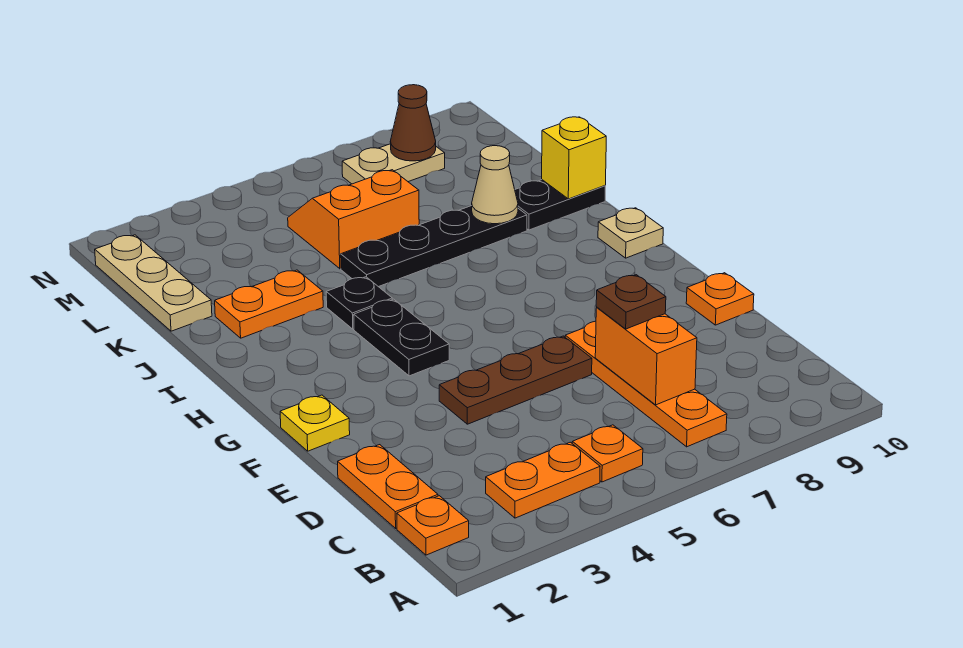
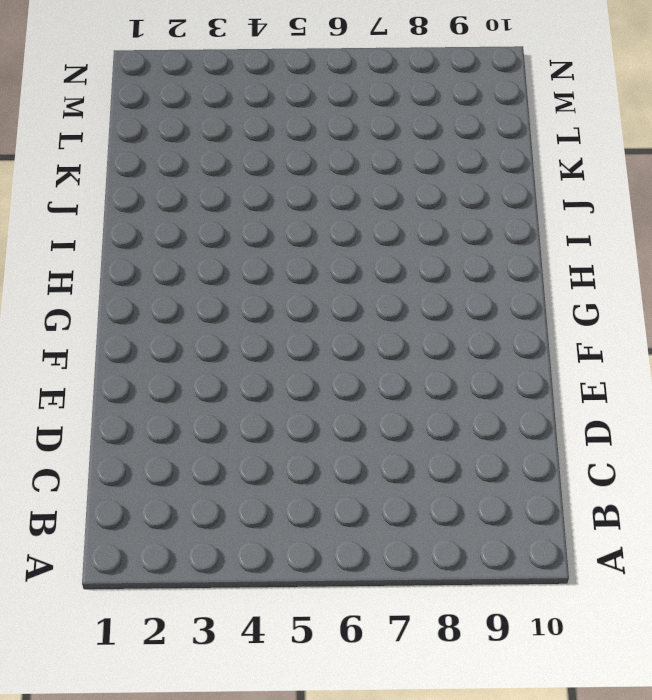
none -> orange 1x1 plate [397,496,469,555]
none -> orange 1x2 plate [486,442,600,518]
none -> orange 1x1 plate [572,425,643,482]

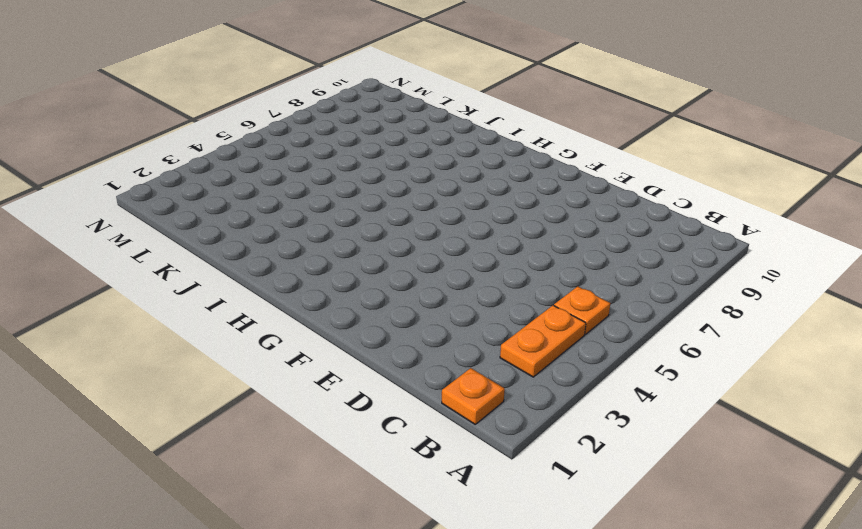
none -> orange 1x4 plate [565,321,727,447]
none -> orange 1x2 plate [338,445,438,528]
none -> brown 1x3 plate [439,336,592,424]

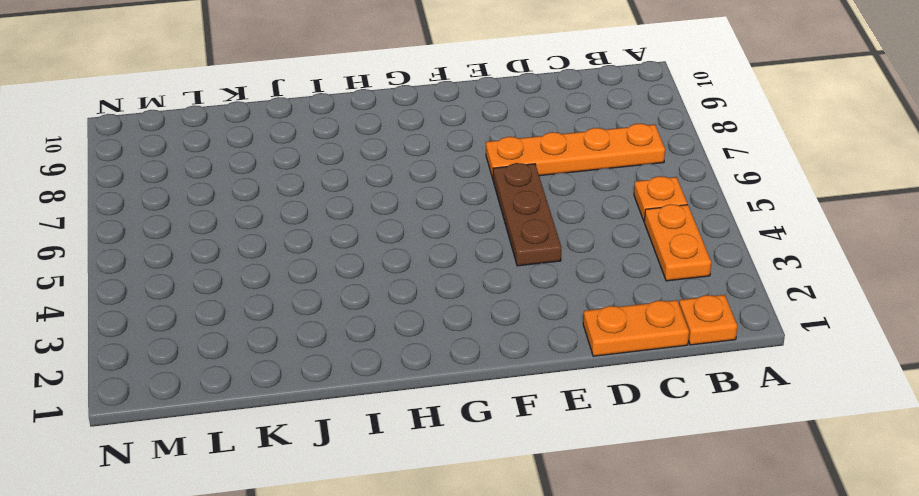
none -> orange 1x1 plate [686,273,754,325]
none -> yellow 1x1 plate [280,395,350,451]
none -> black 1x2 plate [354,299,449,376]

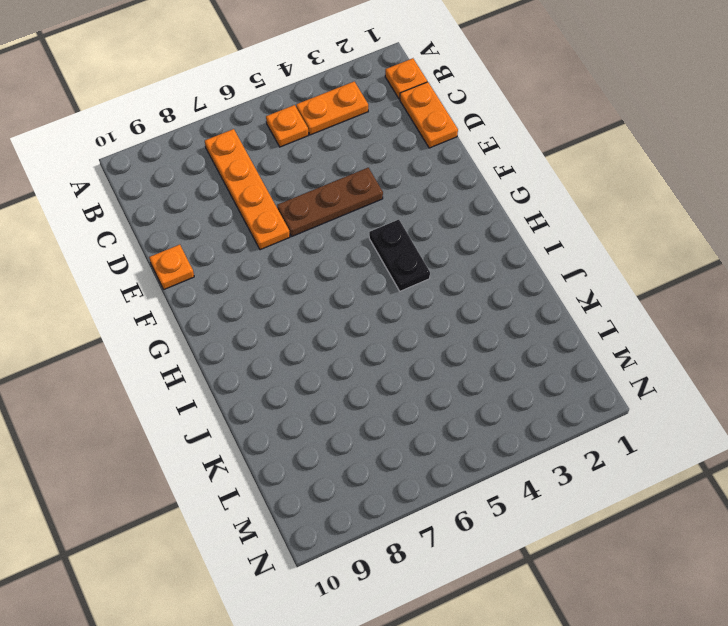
none -> yellow 1x1 plate [280,395,350,451]
none -> tan 1x1 plate [598,208,663,258]
none -> black 1x1 plate [326,277,392,329]

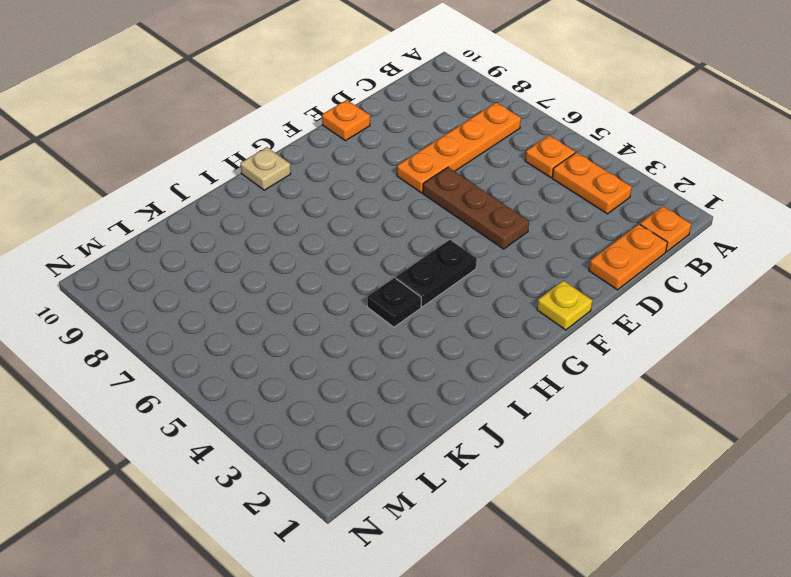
none -> orange 1x2 plate [215,270,323,338]
none -> black 1x4 plate [341,206,527,287]
none -> black 1x2 plate [515,180,605,230]

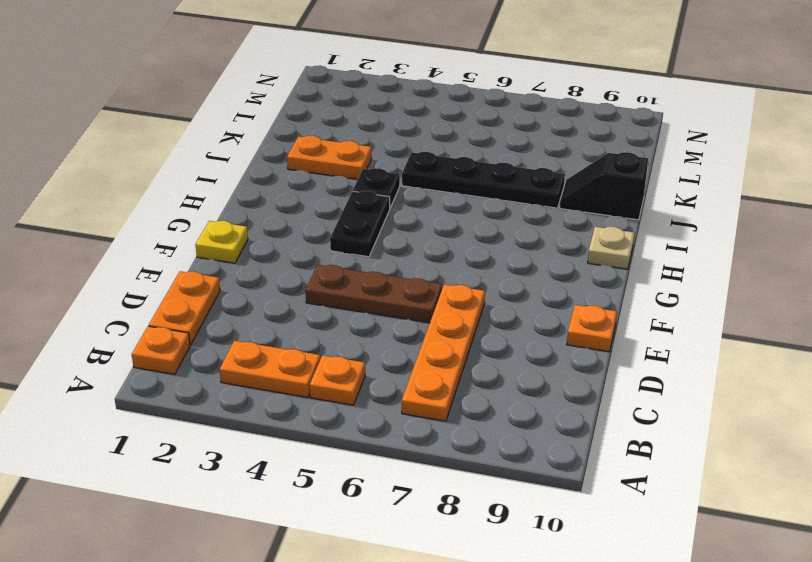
black 1x2 slope [560,152,648,220] -> black 1x2 plate [515,180,605,230]
none -> tan 1x3 plate [95,235,212,331]
none -> orange 2x2 slope [288,170,419,269]
none -> tan 1x2 plate [342,144,445,184]

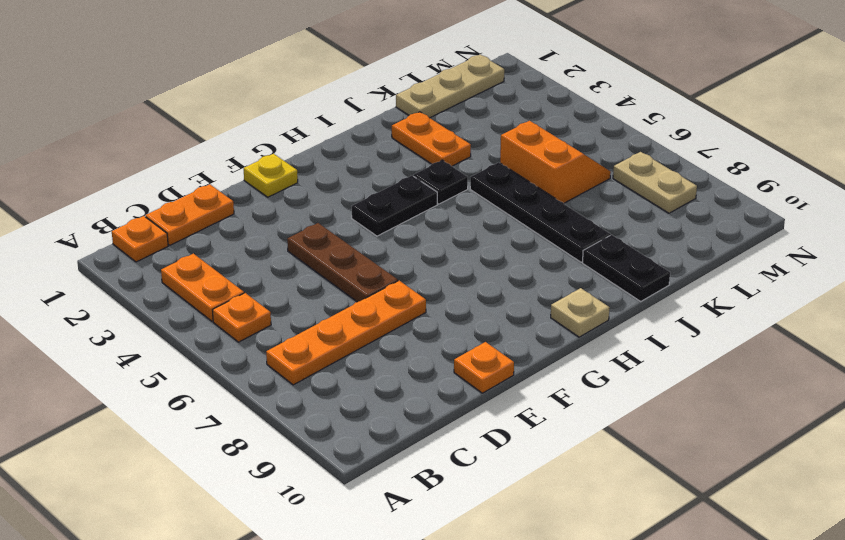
none -> orange 1x2 brick [595,308,697,405]
none -> tan 1x1 cone [472,146,518,224]
none -> yellow 1x1 brick [542,117,606,199]

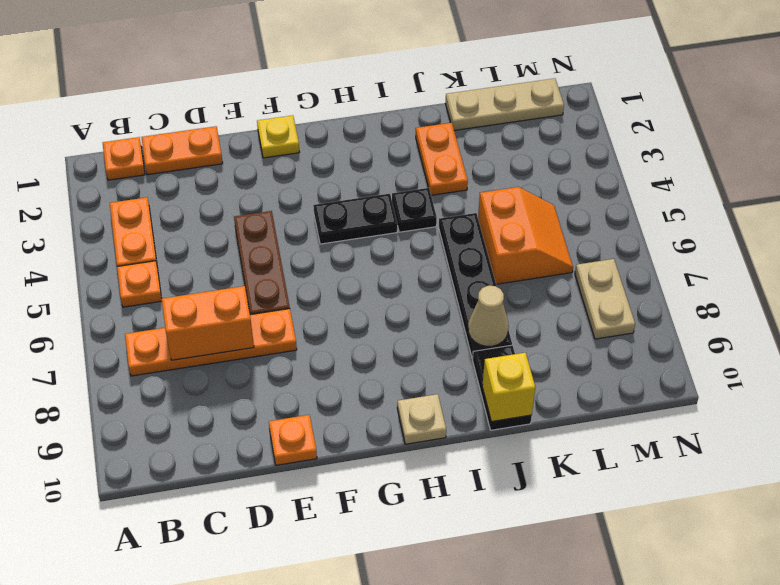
none -> brown 1x1 cone [390,85,436,161]
none -> brown 1x1 plate [596,275,666,329]

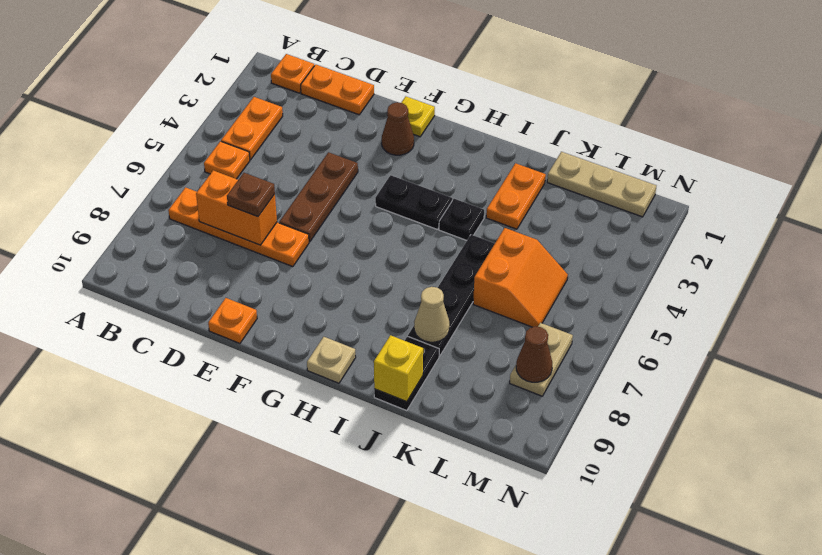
brown 1x1 cone [382,102,414,155] -> none

